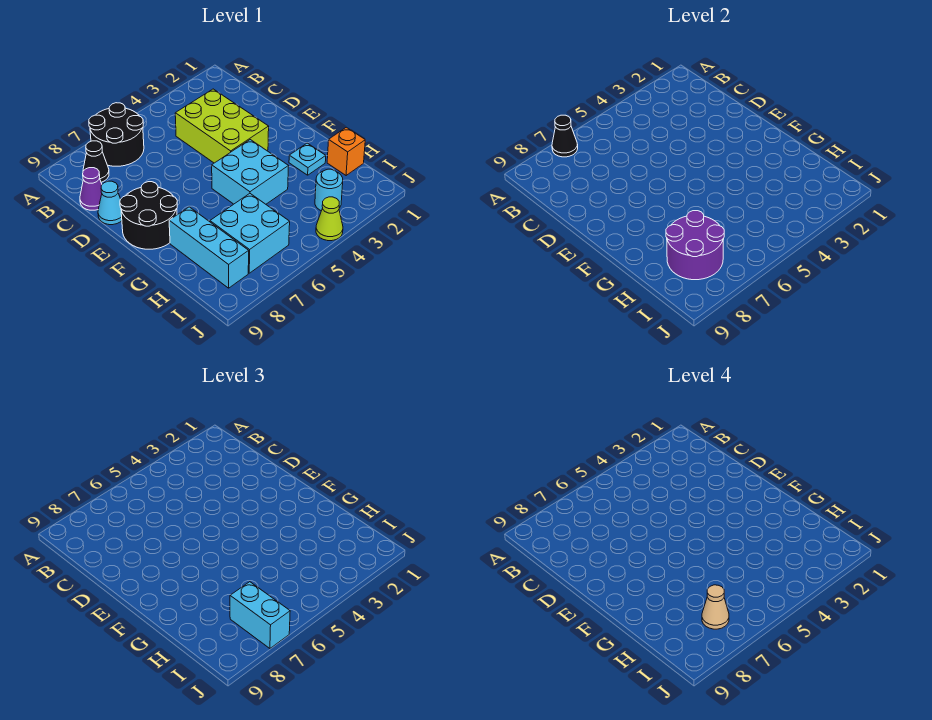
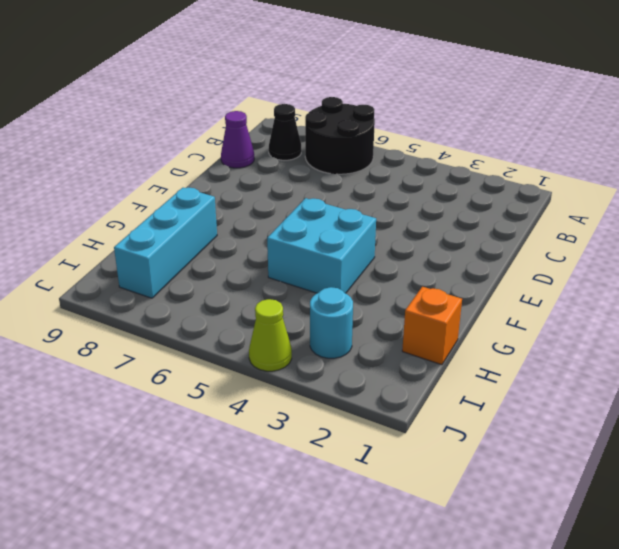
none -> lime 2x3 brick [175,89,269,163]
none -> cyan 1x1 cone [98,181,122,225]
none -> black 2x2 round brick [120,182,177,249]

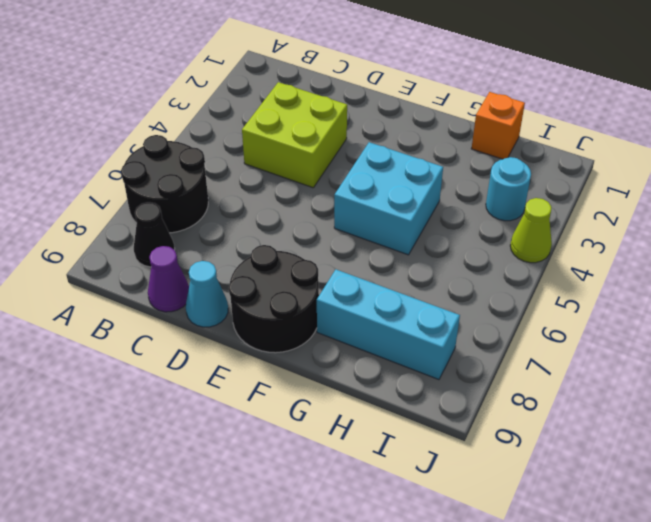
lime 2x2 brick [242,82,347,188] -> lime 2x3 brick [175,89,269,163]
none -> cyan 1x1 plate [289,143,326,175]
none -> cyan 2x2 brick [210,194,290,273]
none -> black 1x1 cone [552,115,578,157]

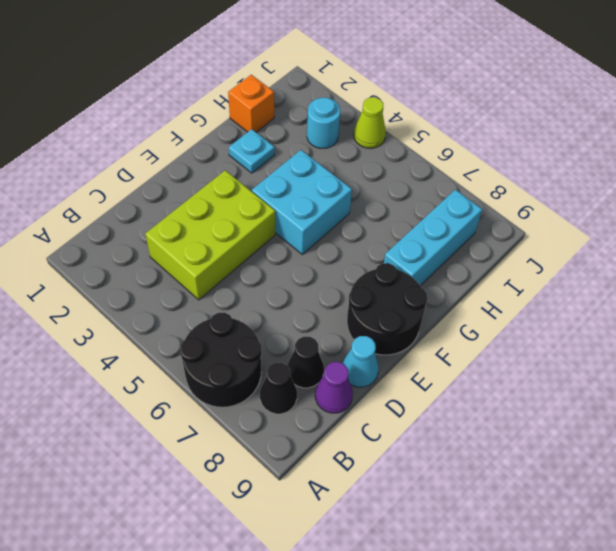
black 1x1 cone [287,337,324,388] -> black 1x1 cone moved to [552,115,578,157]
none -> cyan 2x2 brick [210,194,290,273]
none -> purple 2x2 round brick [666,211,724,280]
none -> cyan 1x2 brick [230,582,290,648]

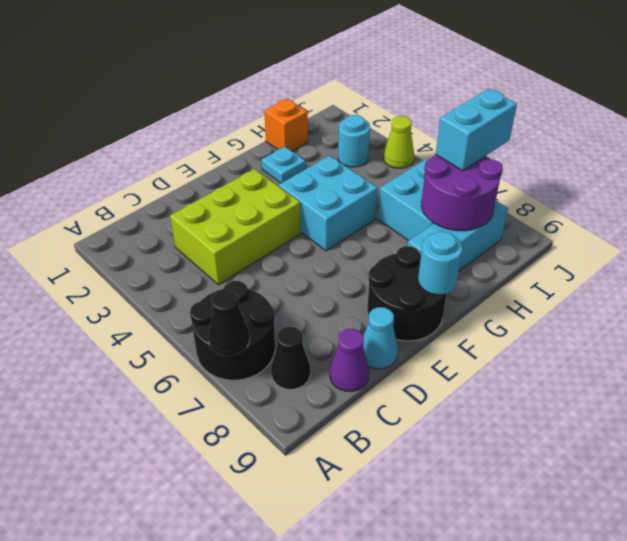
cyan 1x1 round brick [418,232,462,295] -> none
none -> tan 1x1 cone [702,585,729,629]

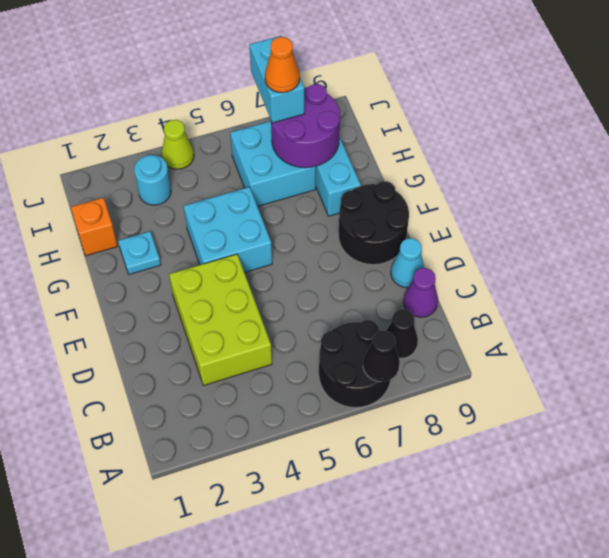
orange 1x1 cone [265,37,300,93] -> tan 1x1 cone [702,585,729,629]

